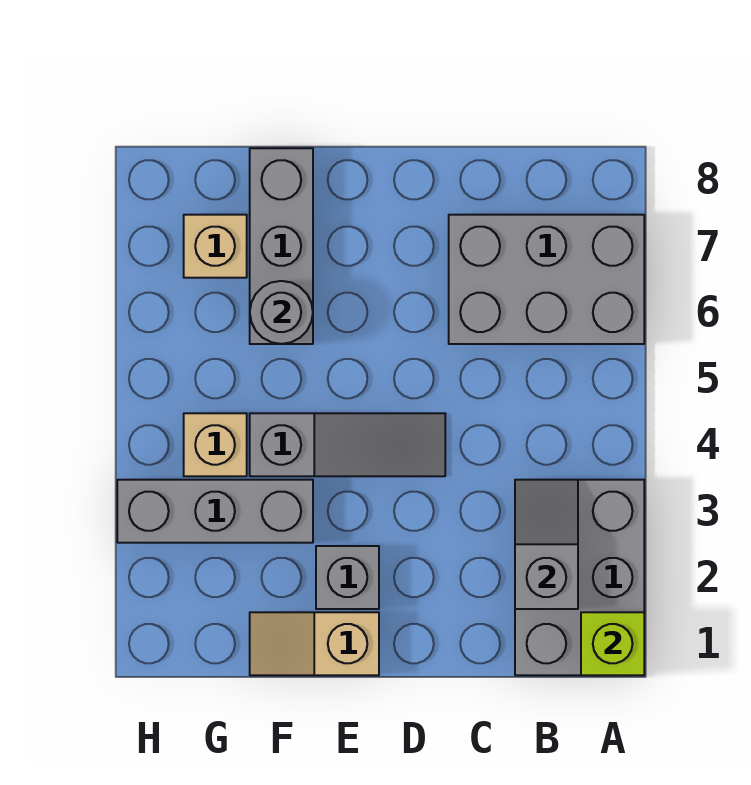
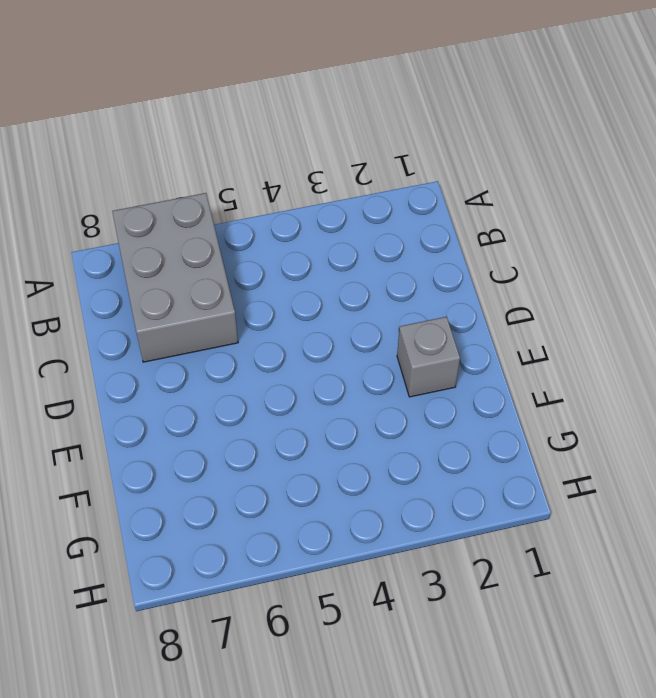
none -> grey 2x3 brick [515,480,644,675]
none -> grey 1x3 slope [250,413,445,476]
none -> tan 1x2 slope [250,612,379,675]

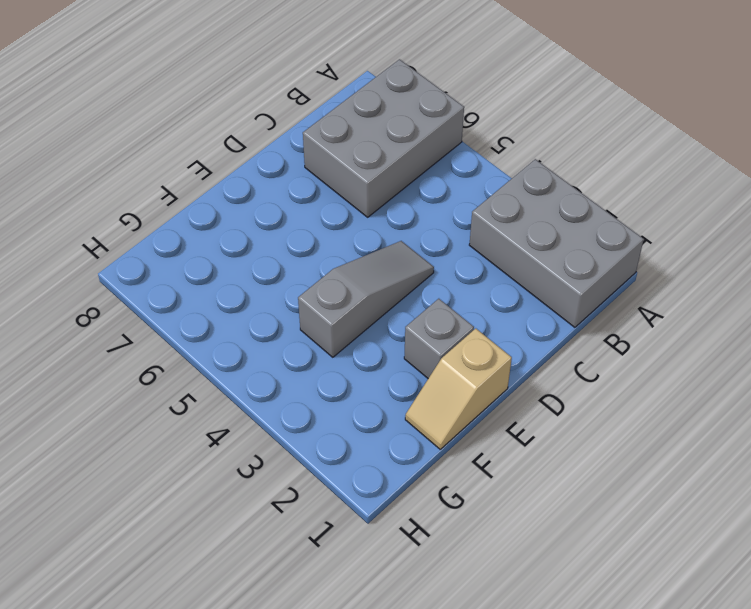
none -> grey 1x3 brick [117,480,313,543]
none -> grey 1x3 brick [250,148,313,344]
none -> tan 1x1 brick [184,413,247,476]

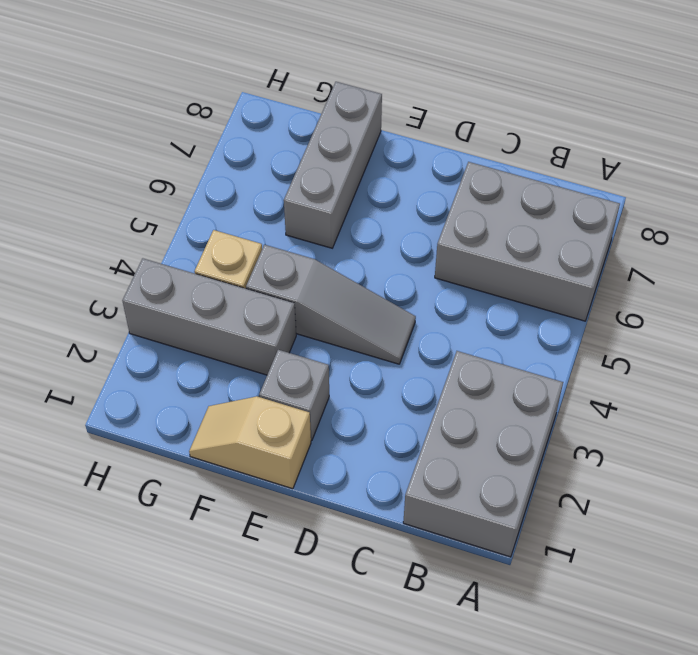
none -> tan 1x1 brick [184,215,247,278]
none -> lime 1x1 brick [581,612,644,675]
none -> grey 1x2 slope [515,480,578,609]

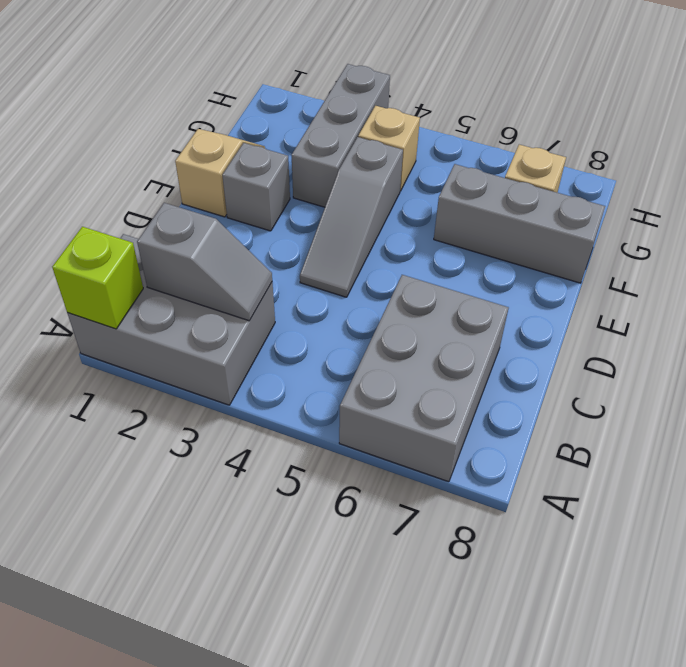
none -> grey 1x1 round brick [250,281,313,344]

